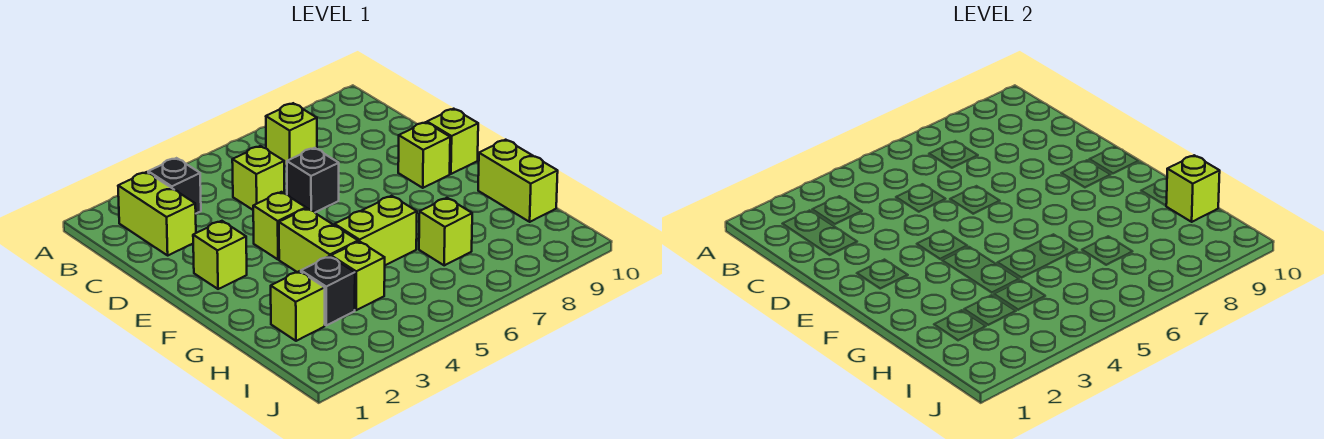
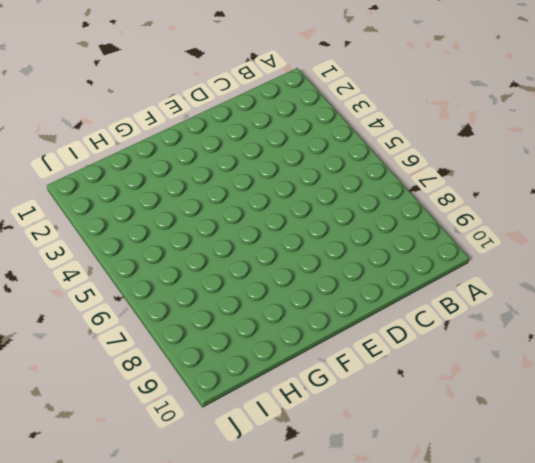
none -> lime 1x2 brick [118,172,196,255]
none -> black 1x1 brick [148,158,201,213]
none -> lime 1x1 brick [266,103,317,167]

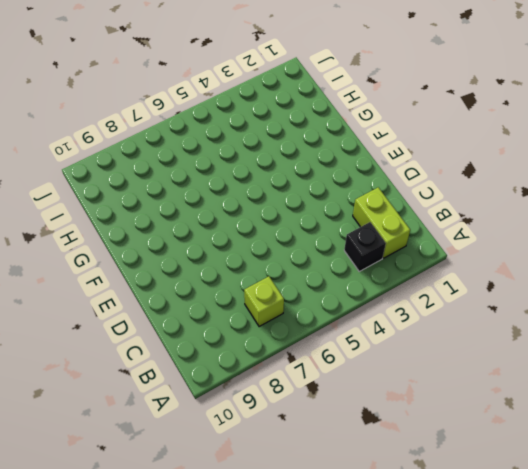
none -> lime 1x1 brick [232,146,285,210]
none -> black 1x1 brick [287,148,339,212]
none -> lime 1x1 brick [193,221,247,289]

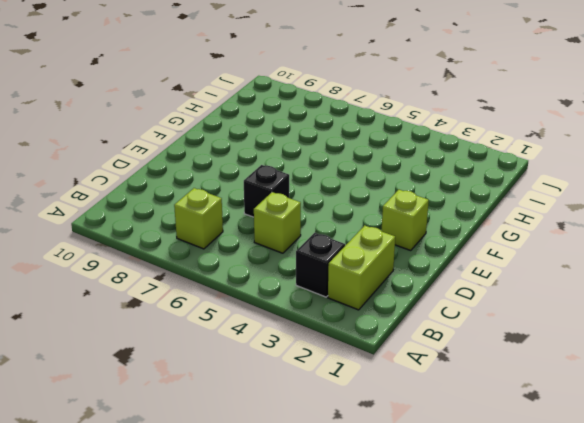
none -> lime 1x1 brick [253,192,306,259]
none -> lime 1x1 brick [398,122,450,188]
none -> lime 1x1 brick [427,109,478,174]

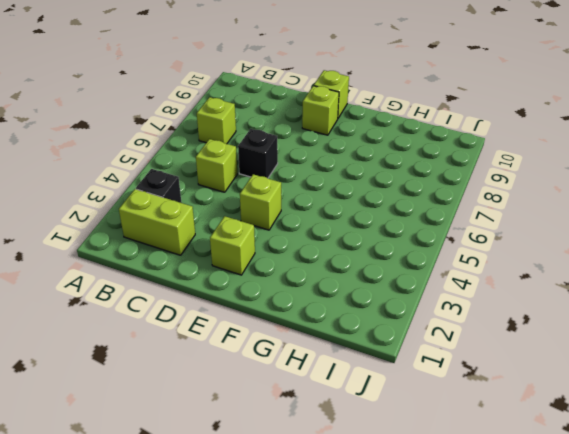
none -> lime 1x2 brick [279,208,358,272]
none -> lime 1x2 brick [335,196,417,265]
none -> lime 1x2 brick [478,140,558,222]

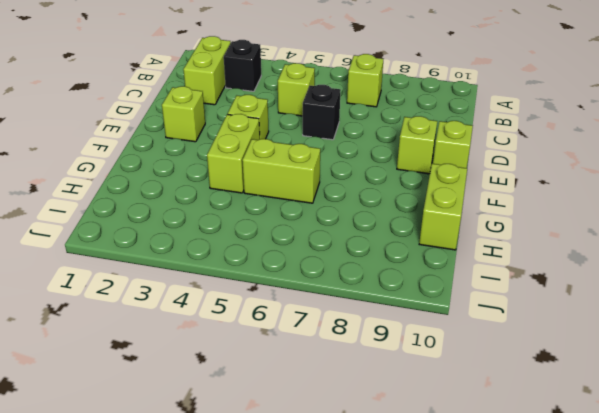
none -> lime 1x1 brick [271,271,325,341]
none -> black 1x1 brick [301,256,355,325]
none -> lime 1x1 brick [331,241,385,310]

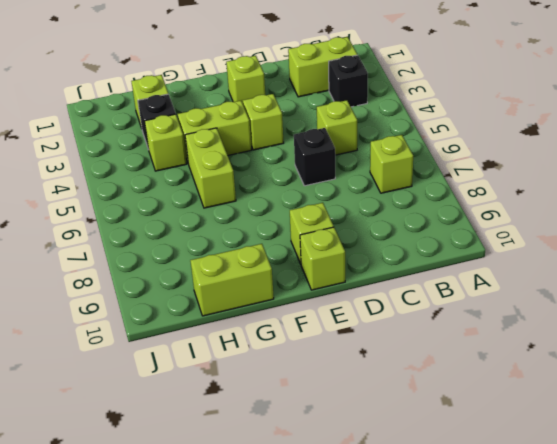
none -> lime 1x1 brick [419,198,472,265]
none -> lime 1x1 brick [1166,155,1220,222]

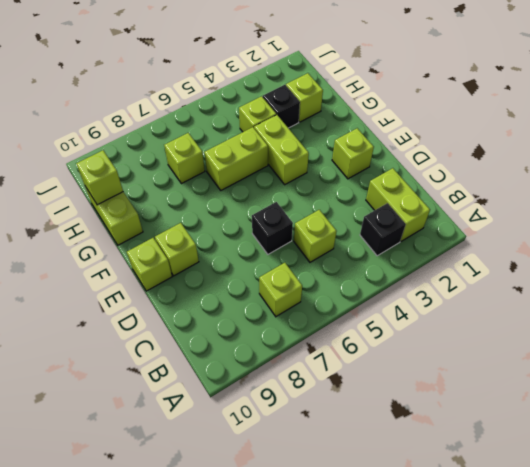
none -> lime 1x1 brick [253,192,306,259]

